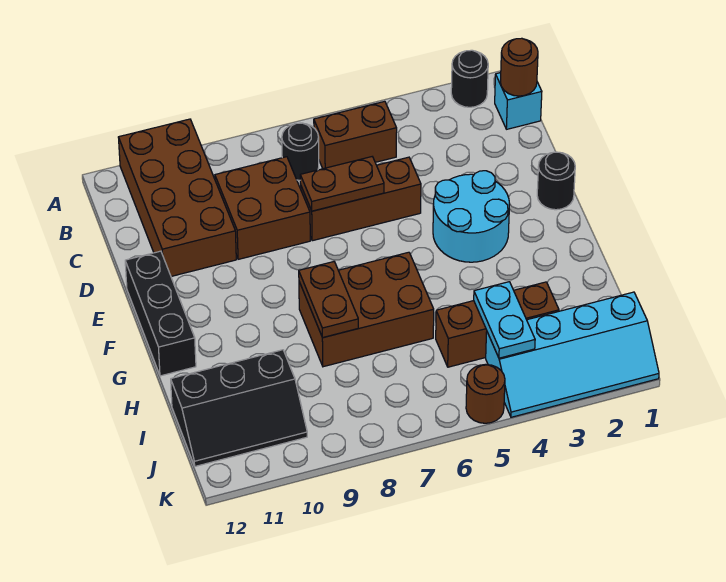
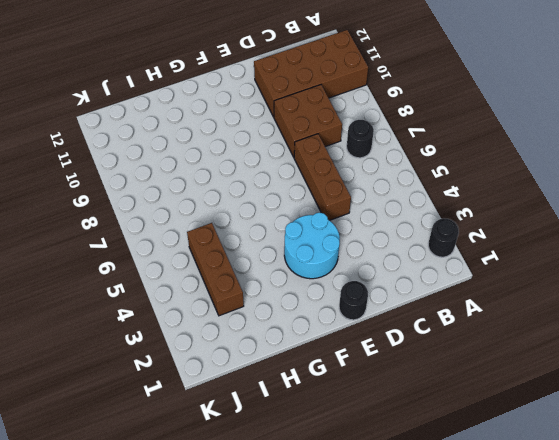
none -> cyan 1x1 brick [495,73,542,129]
none -> brown 1x2 brick [314,101,397,169]
none -> black 1x3 brick [125,251,196,376]

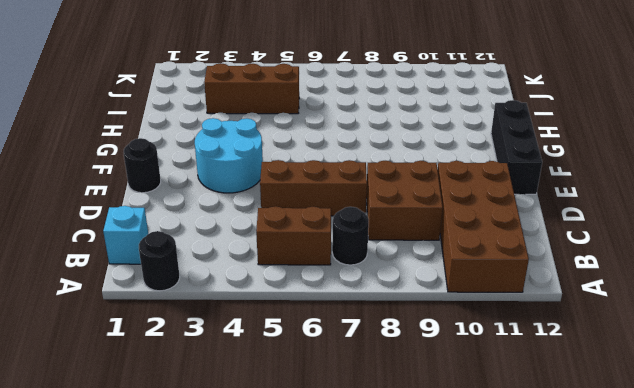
none -> brown 2x3 brick [299,252,434,367]
none -> black 2x3 slope [171,350,307,466]
none -> cyan 2x4 slope [486,292,659,417]

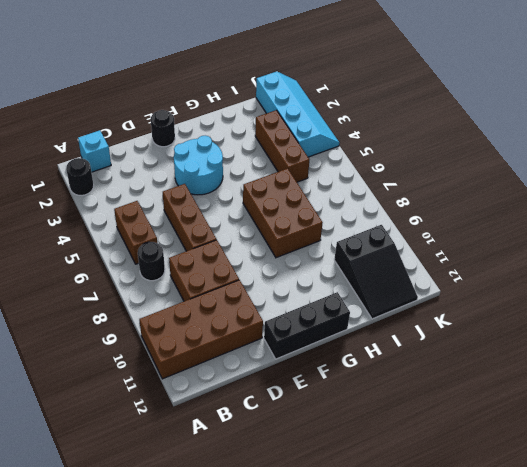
black 2x3 slope [334,225,418,319] -> black 2x3 slope turned to [171,350,307,466]
none -> brown 1x1 round brick [466,364,505,423]
none -> brown 1x1 round brick [500,38,538,96]
none -> brown 1x2 plate [300,157,384,211]

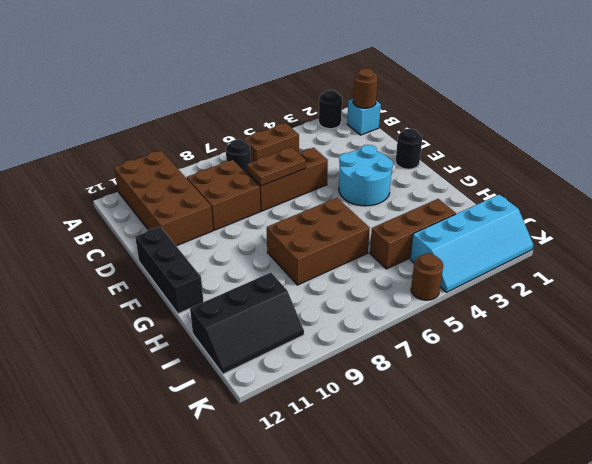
none -> brown 1x2 plate [299,262,358,338]
none -> cyan 1x2 plate [474,282,535,358]

